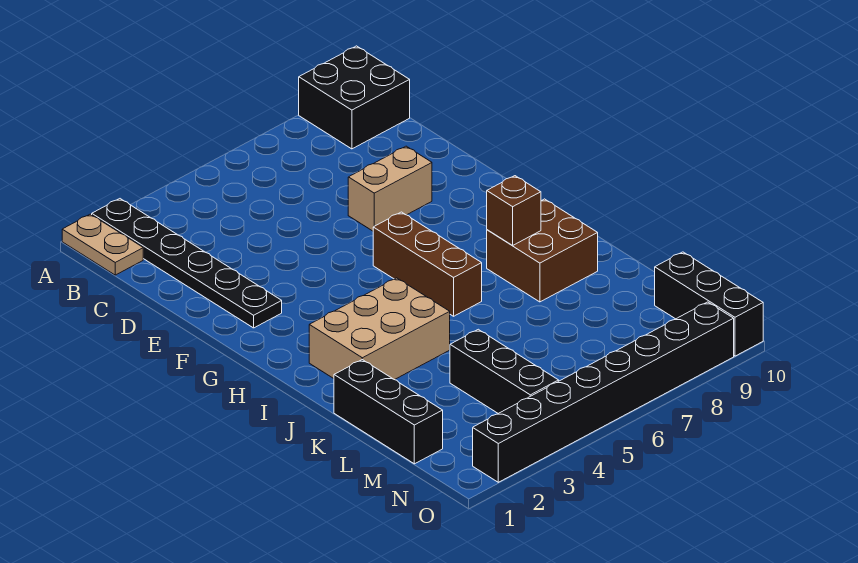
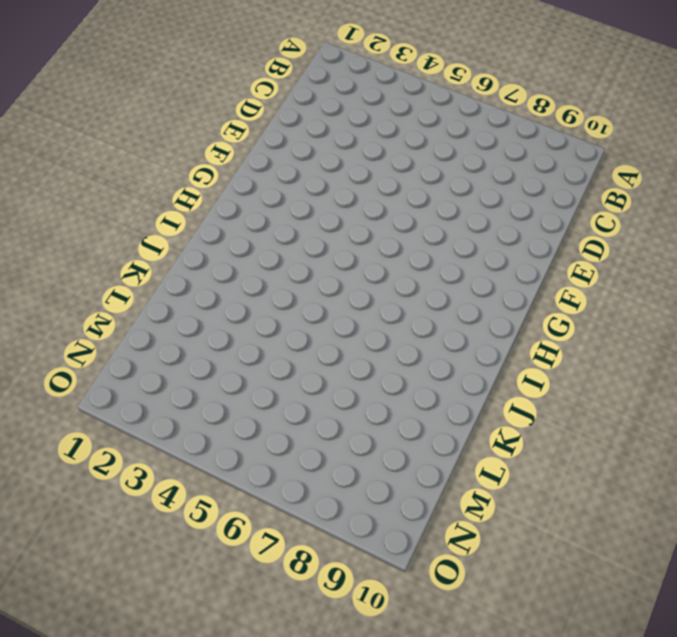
none -> tan 1x2 plate [62,214,143,275]
none -> black 1x6 plate [92,199,282,328]
none -> black 2x2 brick [299,46,410,149]

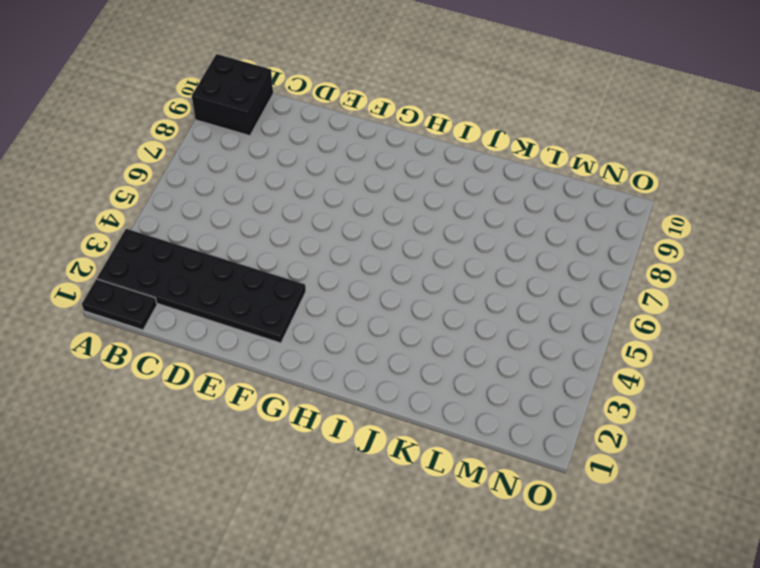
black 1x2 plate [82,279,157,330] -> tan 1x2 plate [62,214,143,275]
black 2x6 plate [97,229,306,343] -> black 1x6 plate [92,199,282,328]
none -> tan 1x2 brick [348,146,432,231]
none -> brown 1x3 brick [373,212,482,316]
none -> tan 2x3 brick [309,278,450,380]

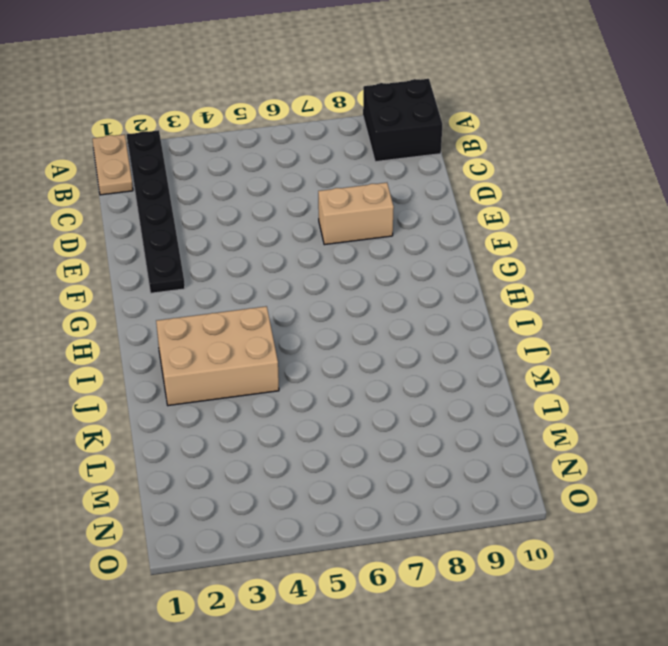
none -> brown 1x3 brick [373,212,482,316]
none -> brown 2x2 brick [487,199,598,302]
none -> black 1x3 brick [334,360,443,464]

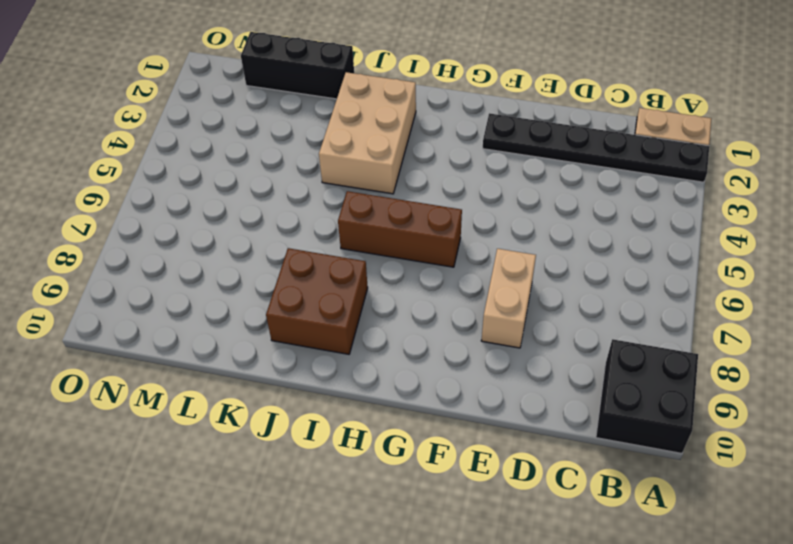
none -> black 1x3 brick [450,329,559,413]
none -> black 1x3 brick [655,252,763,356]
none -> black 1x8 brick [473,302,734,482]

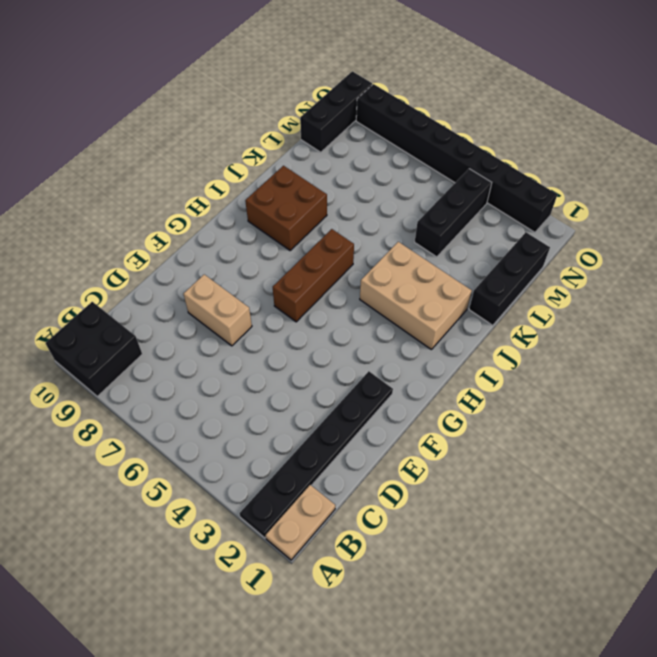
none -> brown 1x1 brick [487,176,541,246]

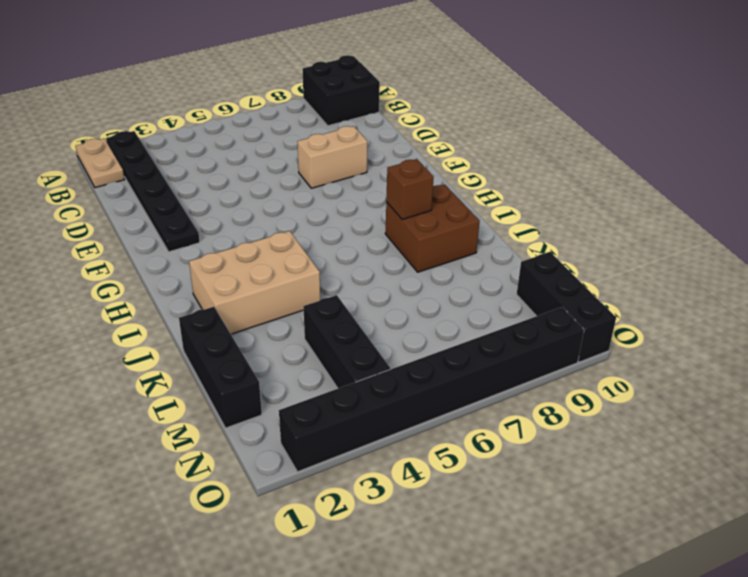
none -> brown 1x3 brick [373,212,482,316]

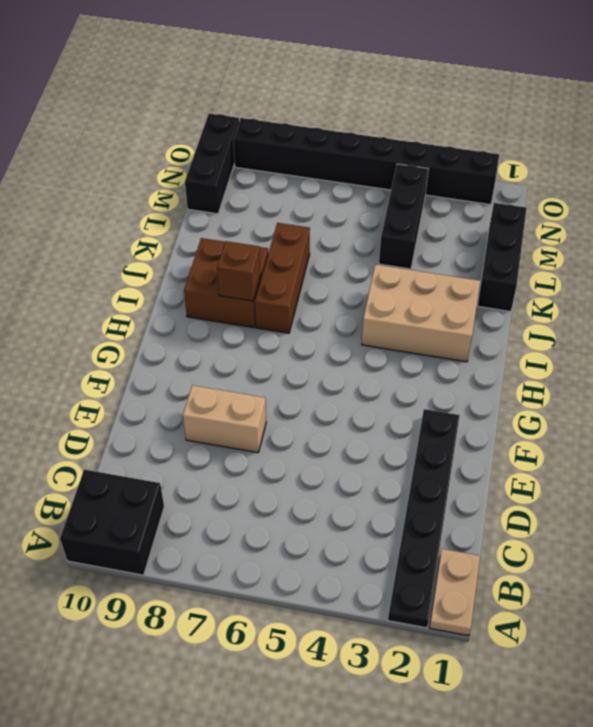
brown 1x3 brick [255,223,310,333] -> brown 1x3 brick moved to [373,212,482,316]

